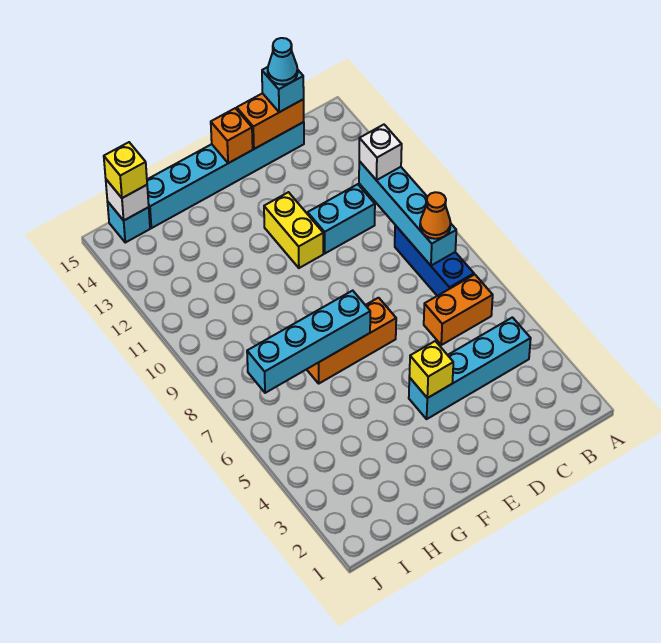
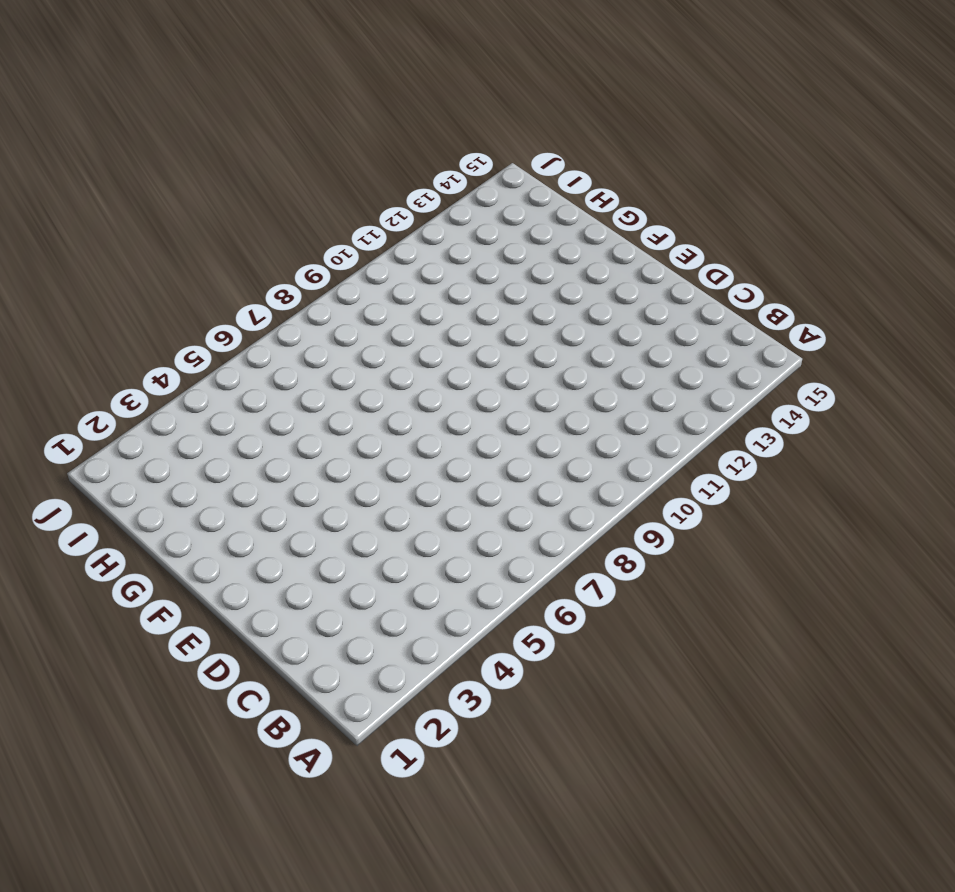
none -> cyan 1x4 brick [409,317,531,419]
none -> orange 1x2 brick [424,275,493,345]
none -> blue 1x3 brick [395,225,474,296]

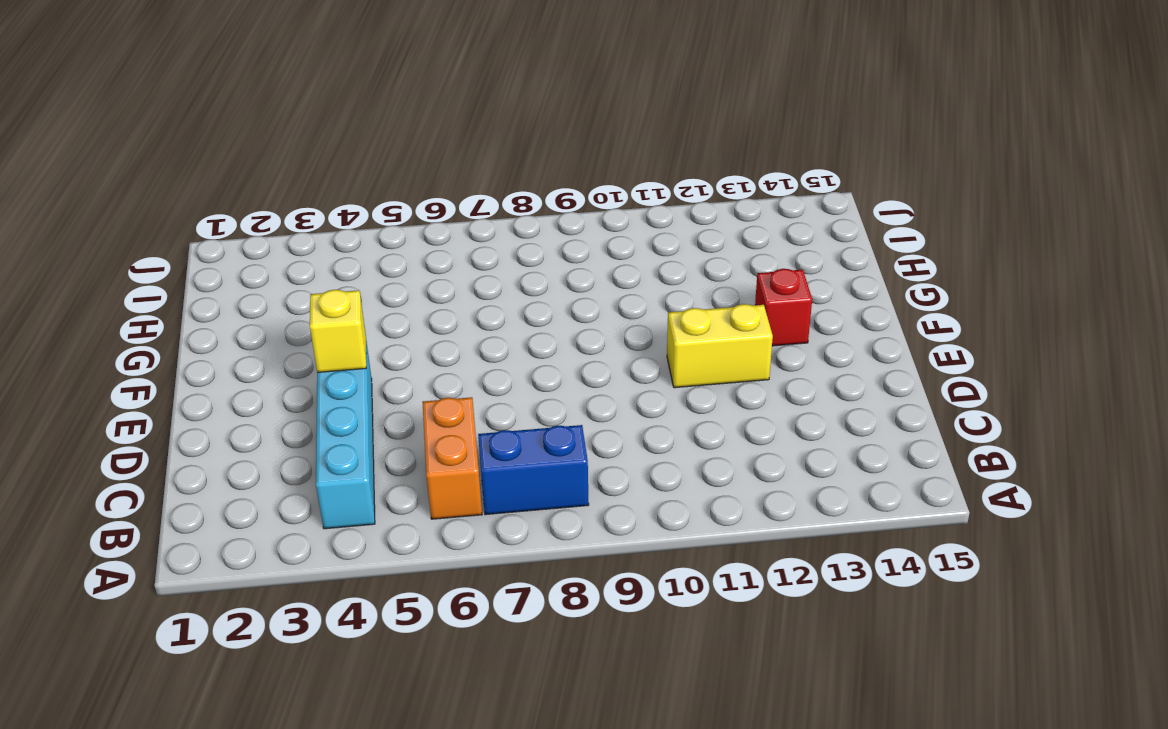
blue 1x2 brick [478,425,589,515] -> blue 1x3 brick [395,225,474,296]
red 1x1 brick [755,269,812,346] -> none
none -> cyan 1x2 brick [308,184,375,253]
none -> cyan 1x6 brick [147,122,304,228]
none -> orange 1x3 brick [307,298,396,383]

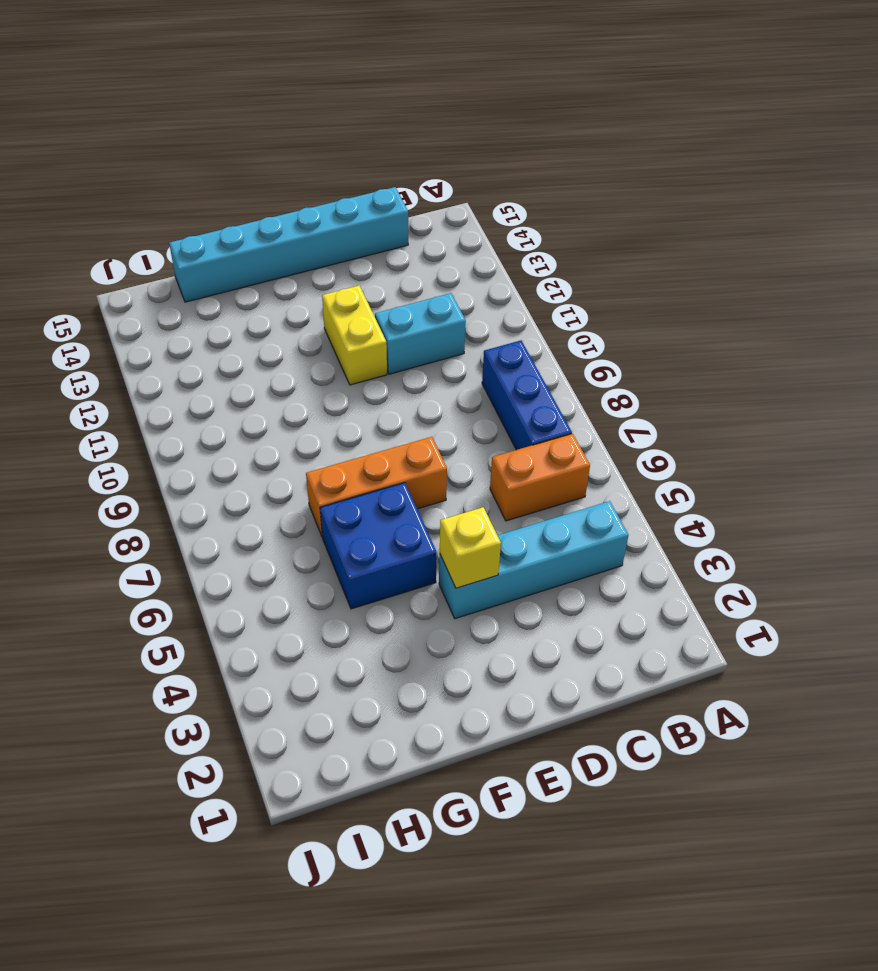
blue 2x2 brick [320,483,437,609] -> none
none -> cyan 1x1 brick [107,201,150,243]
none -> cyan 1x4 brick [359,161,456,266]
none -> orange 1x2 brick [237,93,304,149]

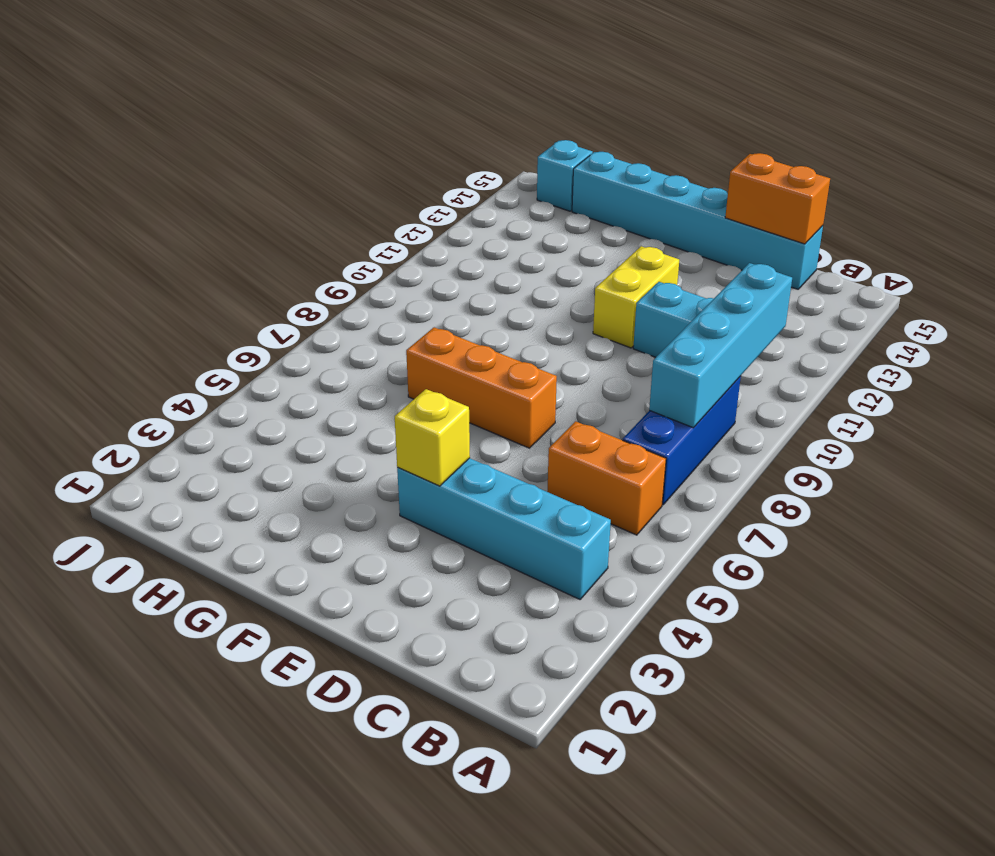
none -> orange 1x1 brick [211,108,253,163]
none -> cyan 1x4 brick [247,291,370,393]
none -> white 1x1 brick [106,180,149,220]

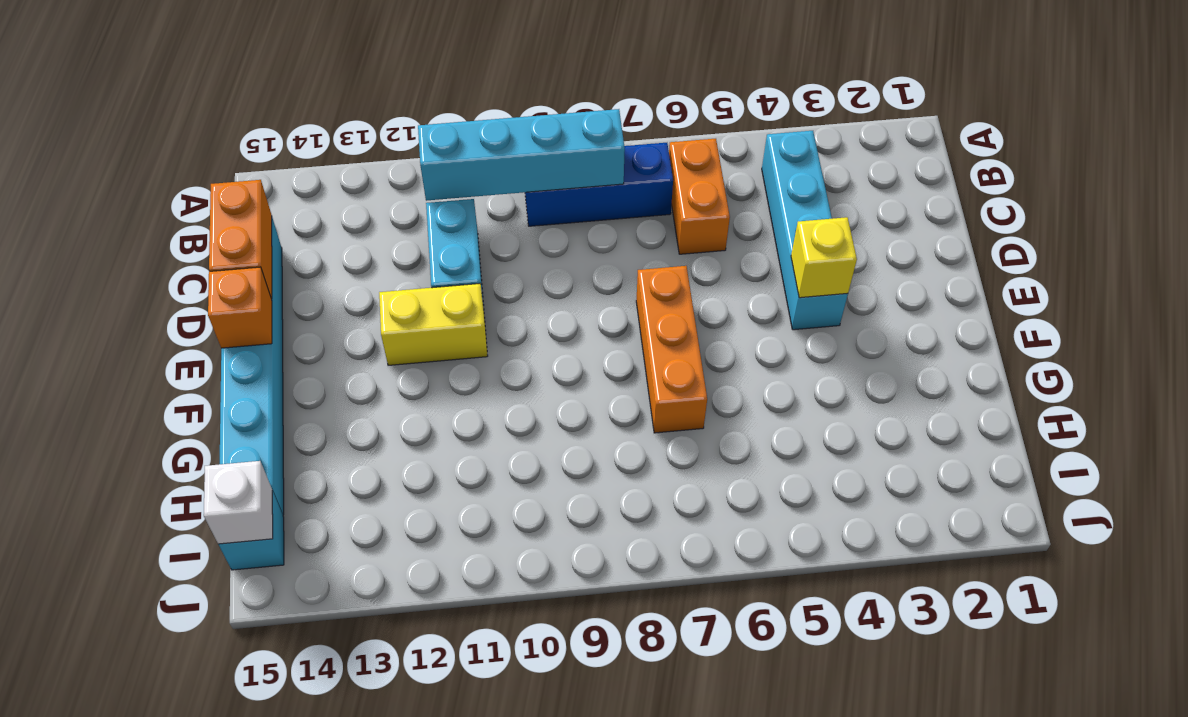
none -> cyan 1x4 brick [247,291,370,393]
none -> orange 1x1 cone [420,192,451,239]
none -> white 1x1 brick [359,125,402,180]

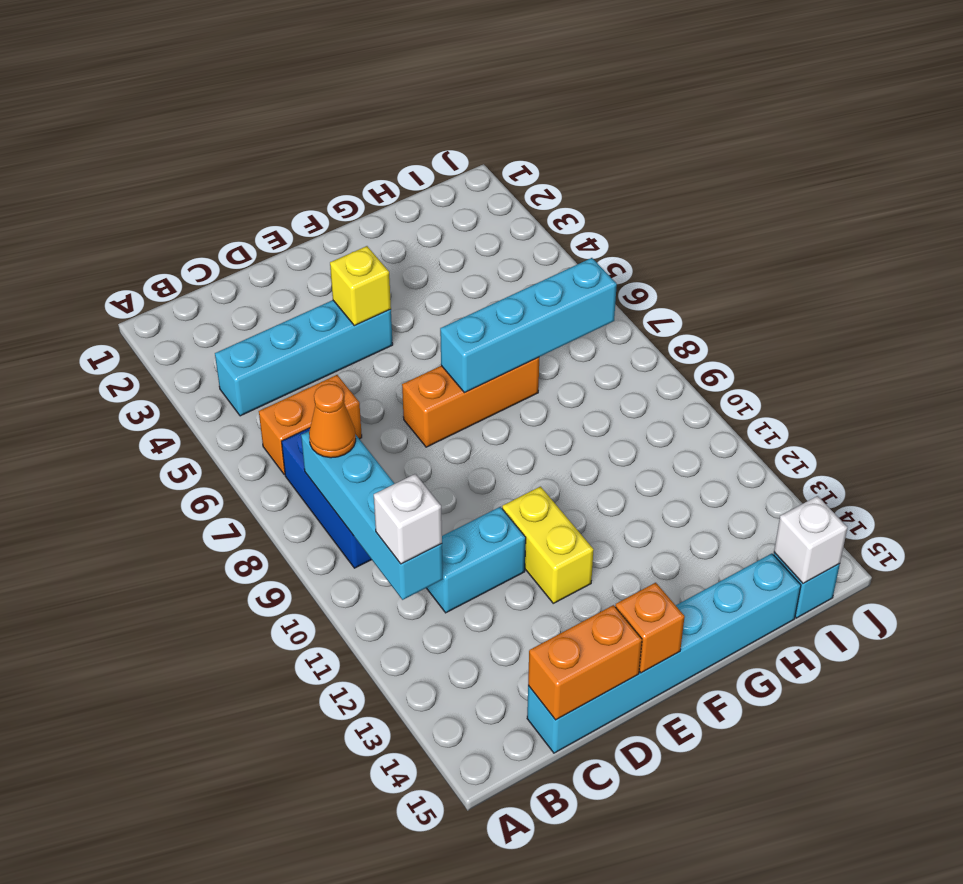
none -> cyan 1x1 brick [262,67,304,112]
none -> yellow 1x1 brick [104,142,147,198]
none -> cyan 1x1 cone [268,38,298,85]

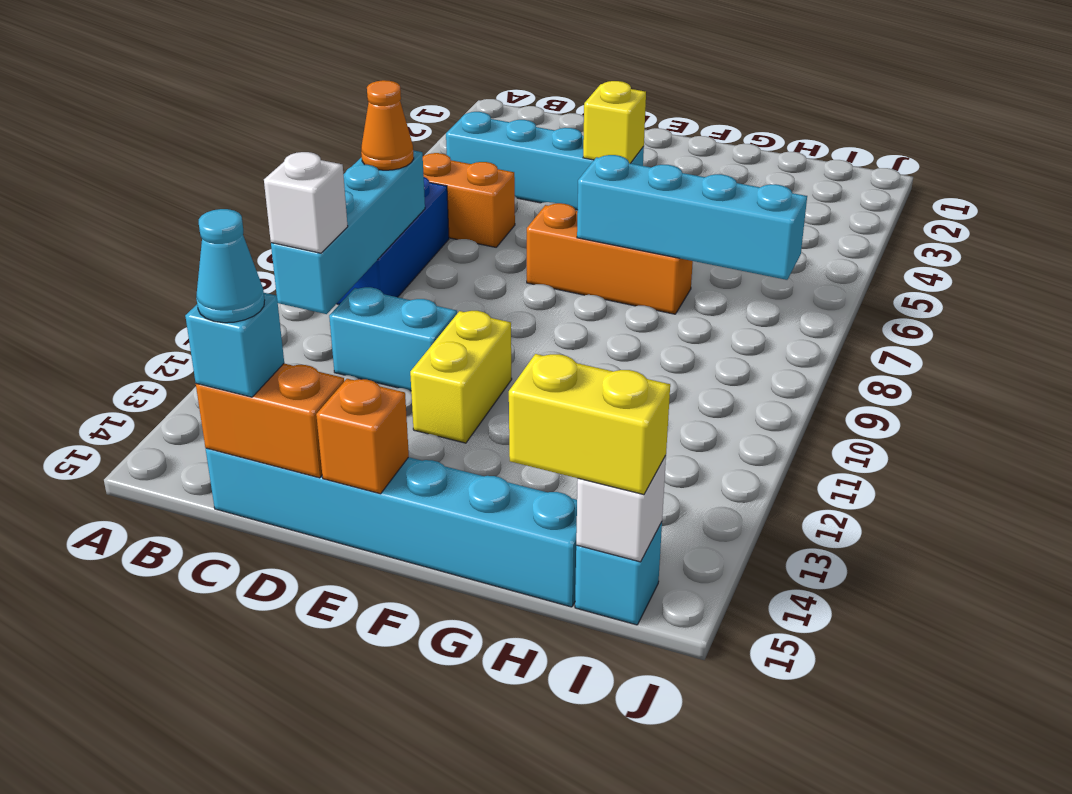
yellow 1x2 brick [509,354,670,495] -> yellow 1x1 brick [104,142,147,198]

